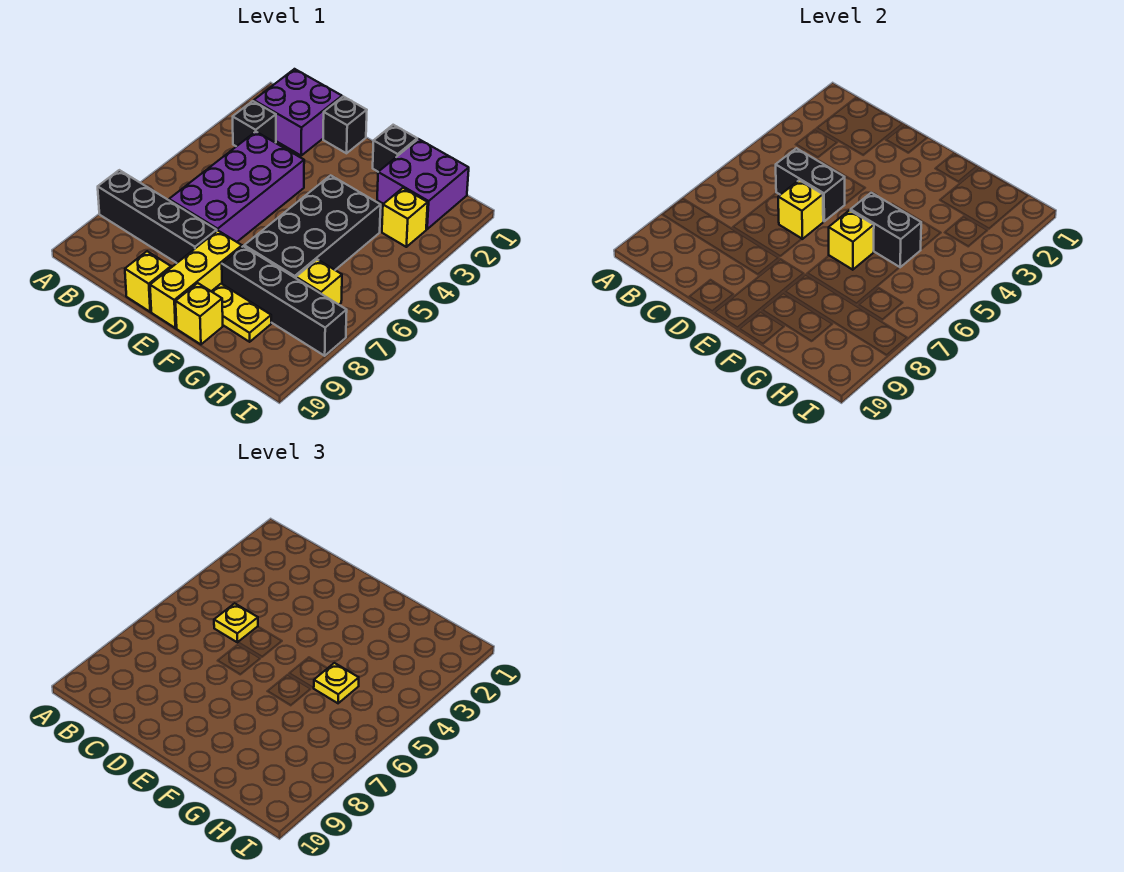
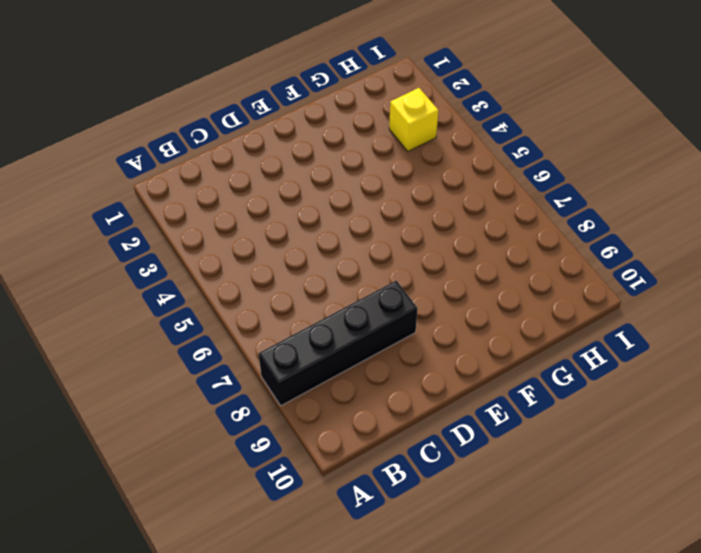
none -> purple 2x2 brick [254,69,342,155]
none -> black 1x1 brick [233,101,276,146]
none -> purple 2x4 brick [169,132,304,242]

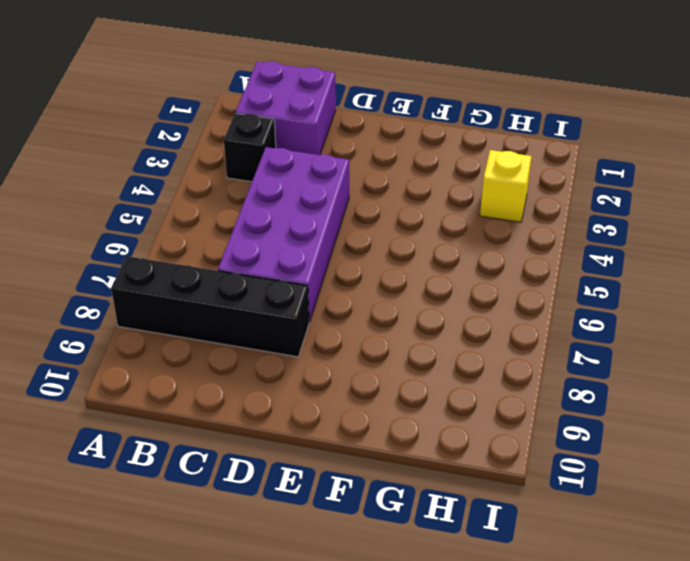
none -> black 1x1 brick [323,96,367,153]
none -> yellow 1x1 brick [125,251,171,312]
none -> yellow 1x3 brick [150,231,242,328]

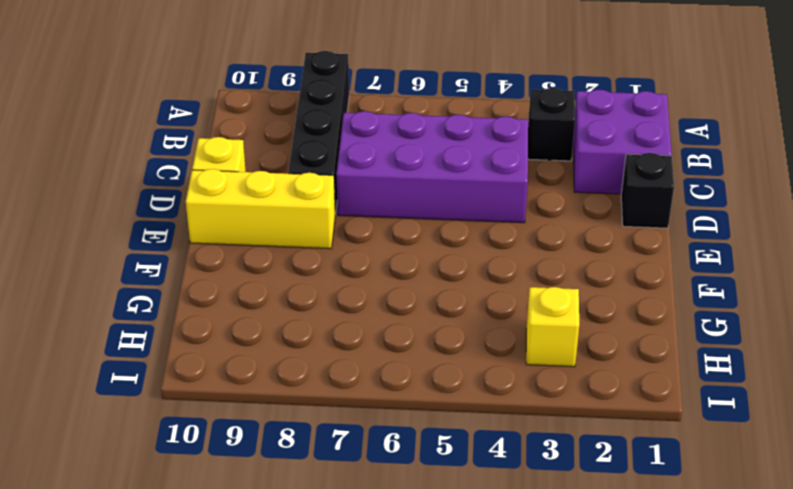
none -> black 1x1 brick [373,125,417,172]
none -> black 2x4 brick [244,175,381,278]
none -> black 1x4 brick [222,246,347,356]

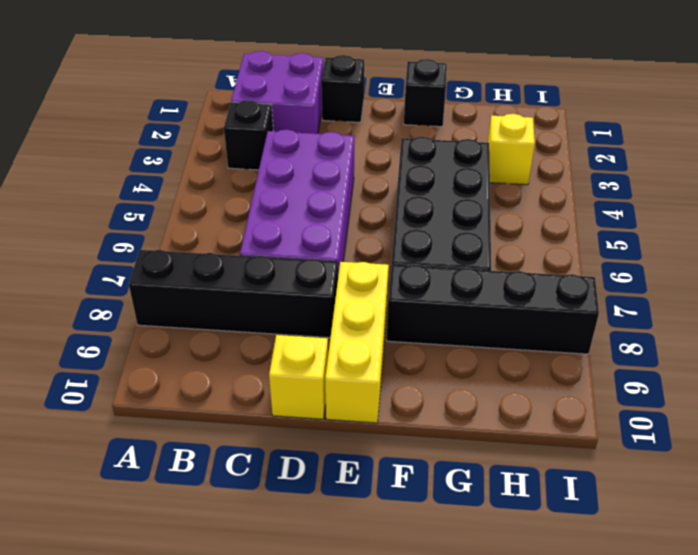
none -> yellow 1x2 plate [211,284,271,342]
none -> yellow 1x1 brick [176,283,223,344]
none -> purple 2x2 brick [377,139,469,229]

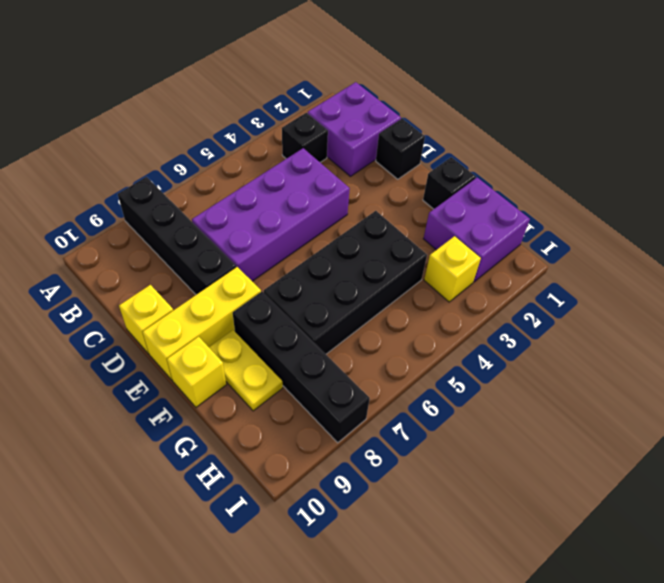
none -> yellow 1x1 brick [296,259,342,305]
none -> black 1x2 brick [776,148,845,221]
none -> yellow 1x1 brick [778,180,823,239]

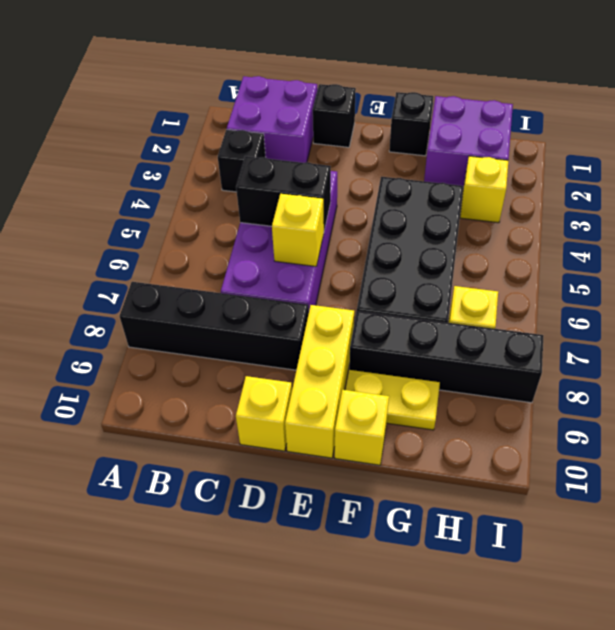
none -> black 1x2 brick [851,193,921,267]
none -> yellow 1x1 brick [829,210,874,270]
none -> yellow 1x1 plate [214,603,258,642]

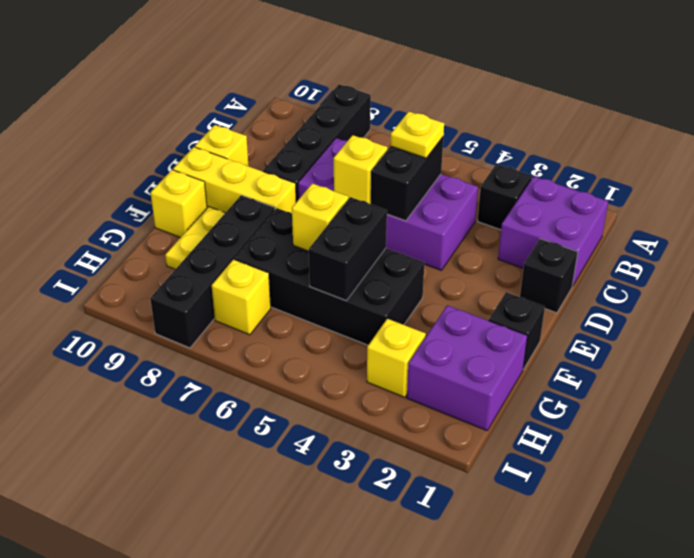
none -> yellow 1x1 plate [314,663,359,703]

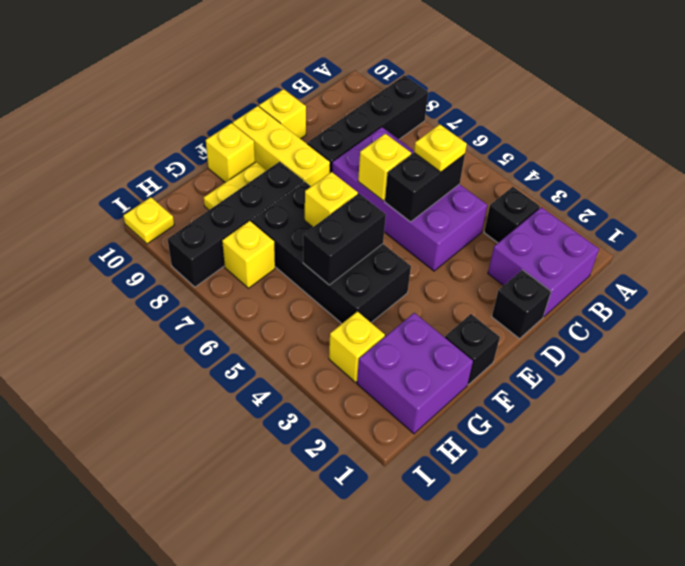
yellow 1x1 plate [123,197,174,244] -> yellow 1x1 plate moved to [314,663,359,703]

